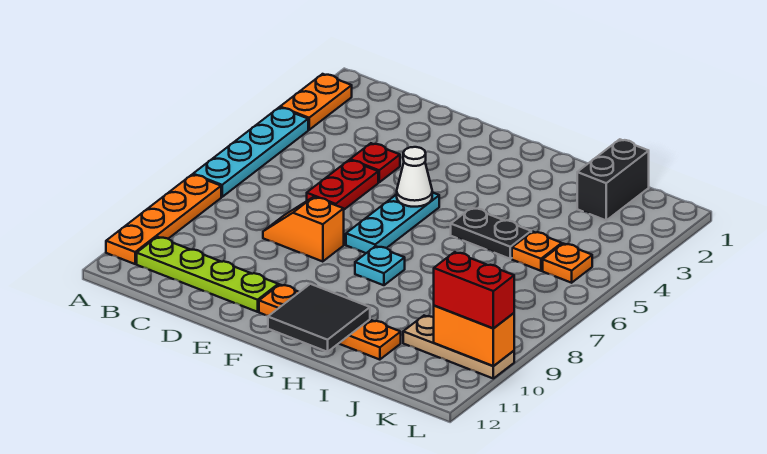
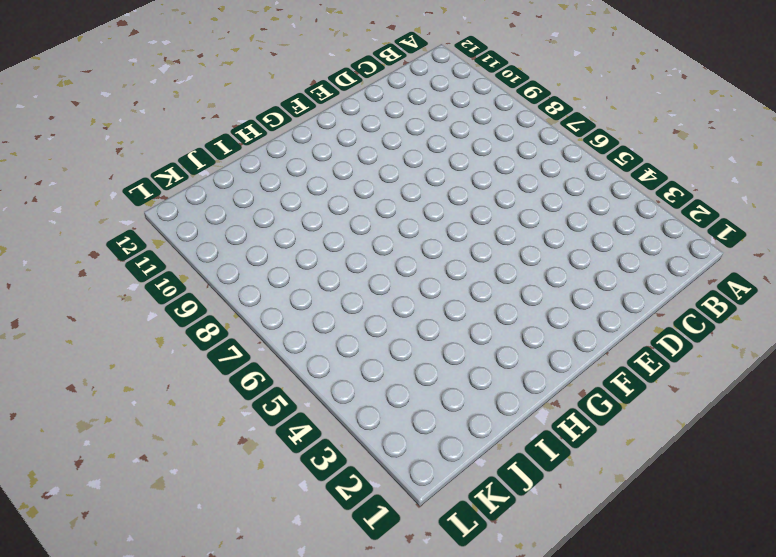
none -> orange 1x2 plate [280,74,352,130]
none -> cyan 1x4 plate [193,107,308,197]
none -> orange 1x4 plate [106,175,221,264]

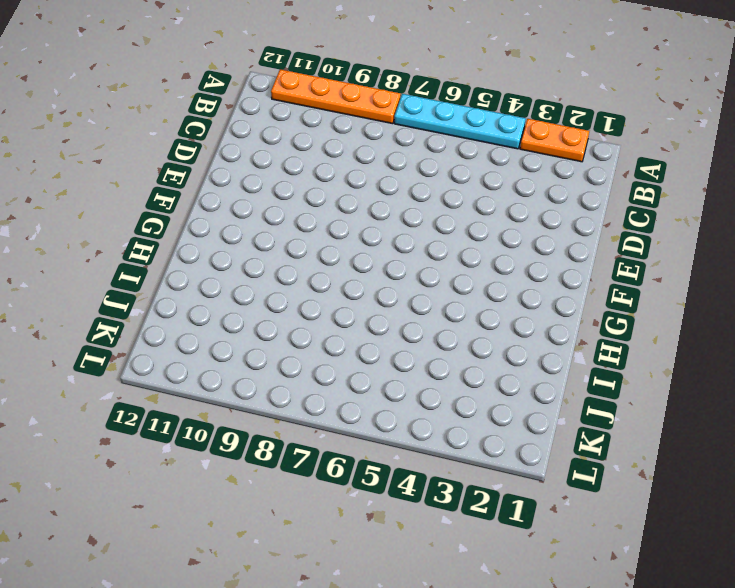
none -> lime 1x4 plate [137,237,278,312]
none -> red 1x1 plate [350,143,400,182]
none -> red 1x2 plate [307,160,378,209]

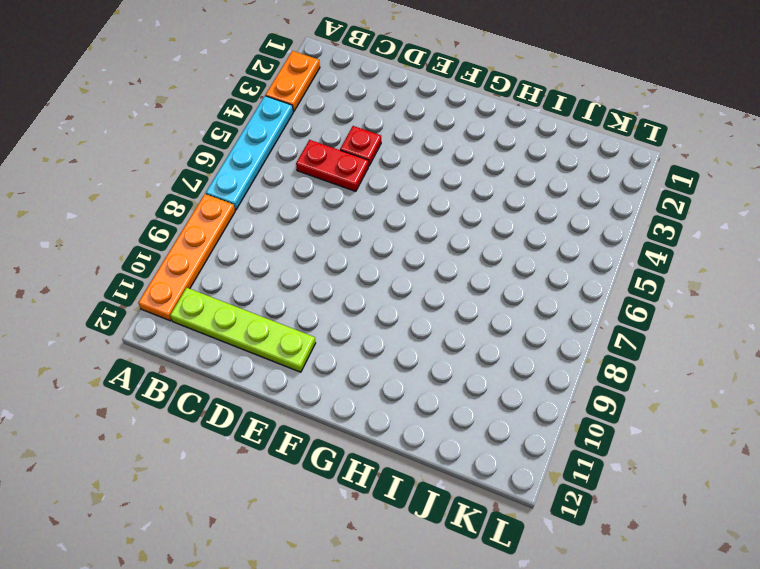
red 1x2 plate [296,140,368,191] -> red 1x2 plate turned to [307,160,378,209]
none -> orange 1x2 slope [263,197,344,262]
none -> cyan 1x3 plate [346,192,439,253]
none -> orange 1x4 plate [259,285,401,360]

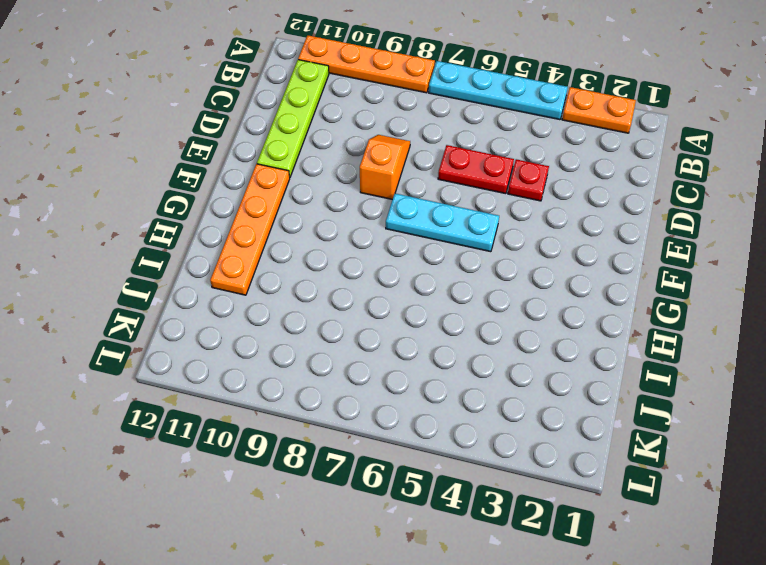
none -> cyan 1x1 plate [355,246,405,285]
none -> black 1x2 plate [451,208,531,259]
none -> black 1x2 brick [577,139,649,220]

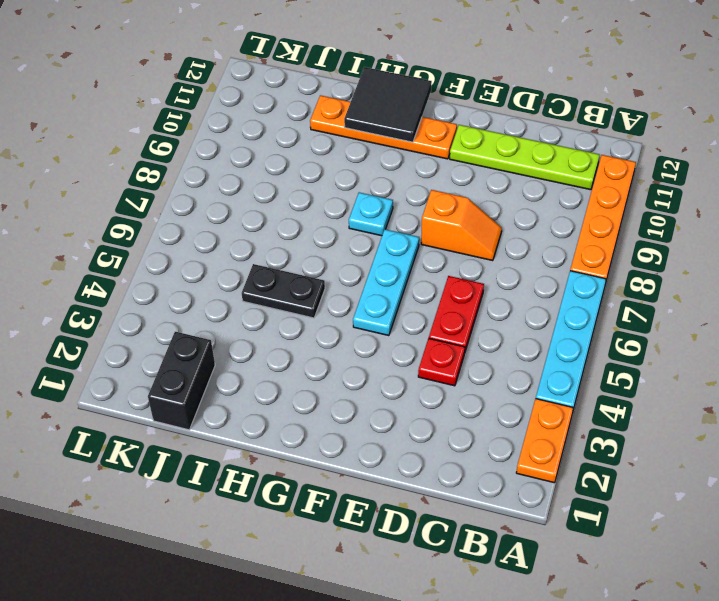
none -> orange 1x1 plate [512,232,562,271]
none -> tan 1x3 plate [403,316,514,378]
none -> orange 1x1 plate [543,244,592,283]

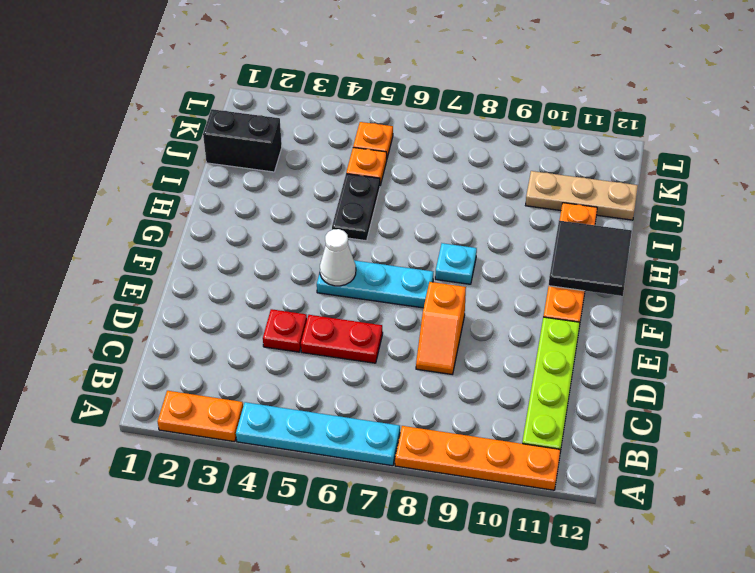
tan 1x3 plate [526,171,638,220] -> tan 1x3 plate turned to [403,316,514,378]
none -> orange 1x2 brick [434,306,514,366]
none -> red 1x2 brick [434,252,514,329]

